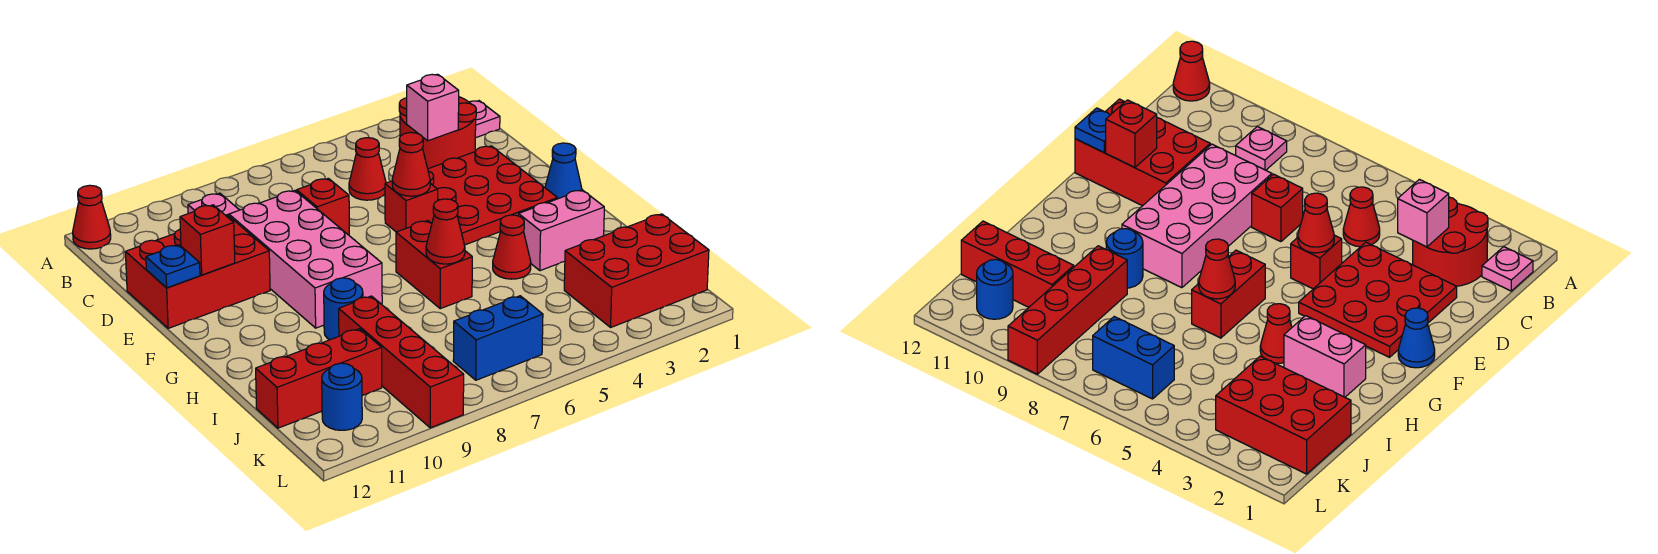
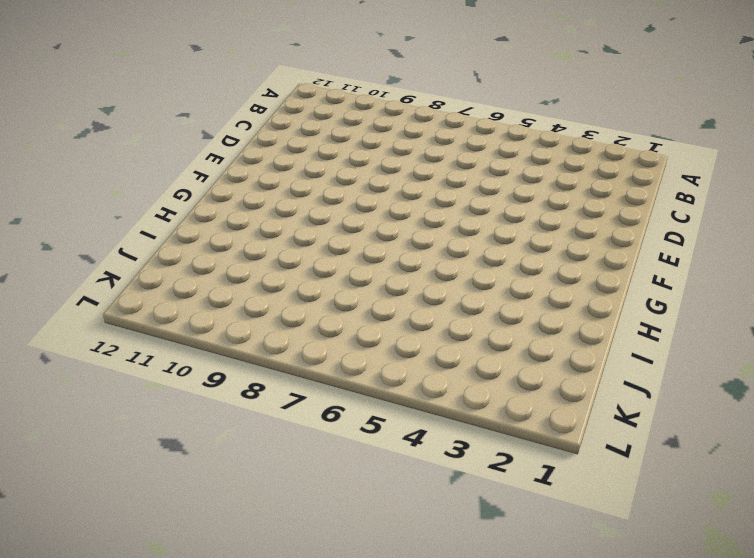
none -> red 1x1 cone [73,185,111,249]
none -> pink 1x1 plate [469,101,500,138]
none -> red 2x2 round brick [399,97,476,169]

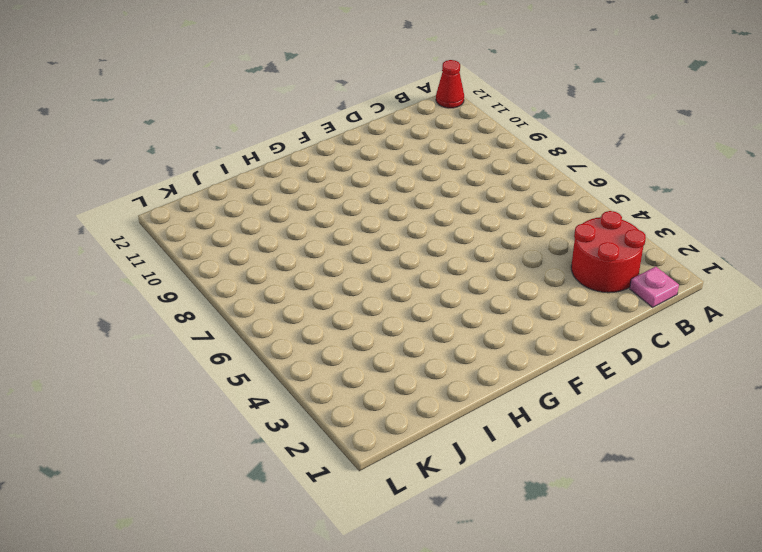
none -> pink 1x1 plate [188,193,239,216]
none -> red 1x1 cone [349,138,386,200]
none -> red 3x3 plate [428,146,557,245]

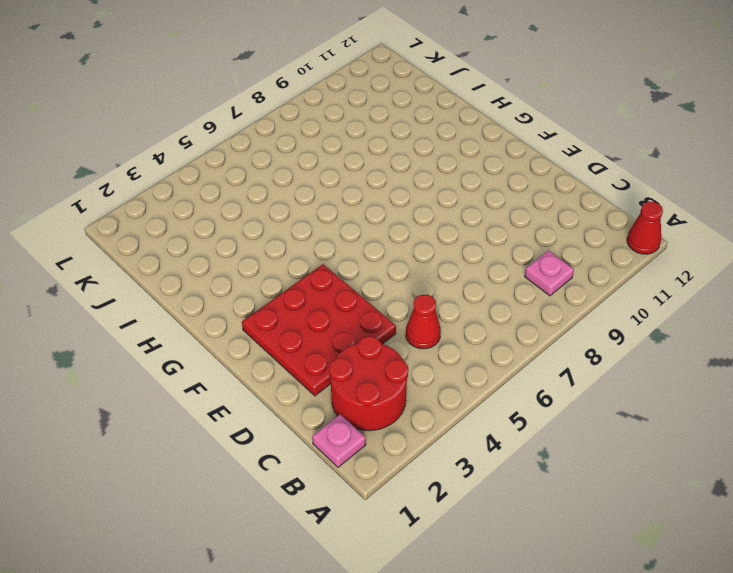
none -> red 1x1 brick [297,178,349,235]
none -> pink 2x4 brick [229,190,382,328]
none -> red 2x3 brick [125,215,270,328]

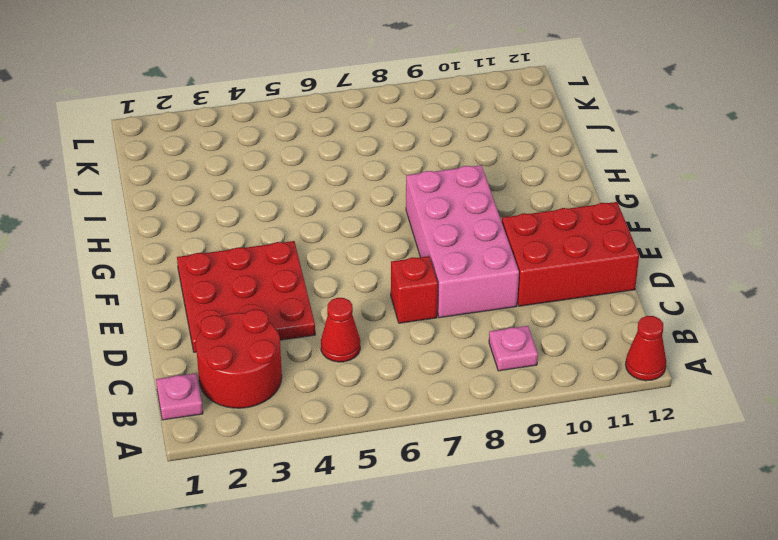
none -> red 1x1 brick [385,181,438,232]
none -> blue 1x1 cone [545,143,582,199]
none -> red 1x2 brick [396,221,472,309]

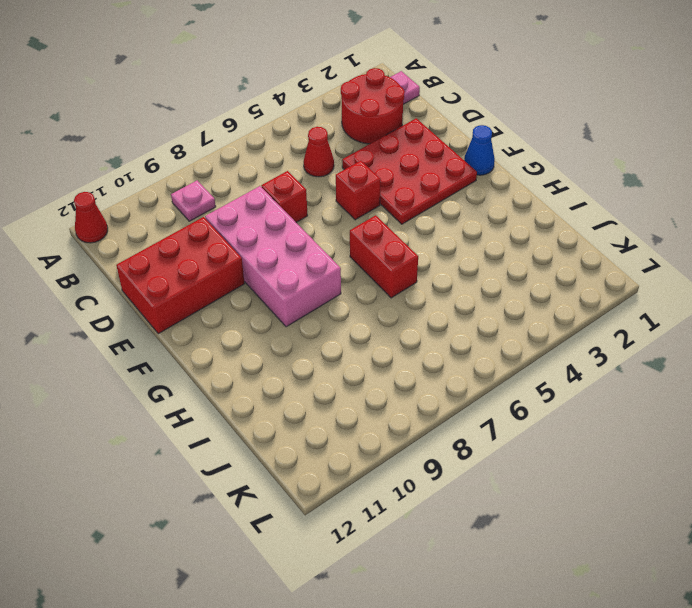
none -> pink 1x2 brick [518,190,604,271]
none -> red 1x1 cone [493,215,531,279]
none -> blue 1x1 round brick [324,278,363,340]

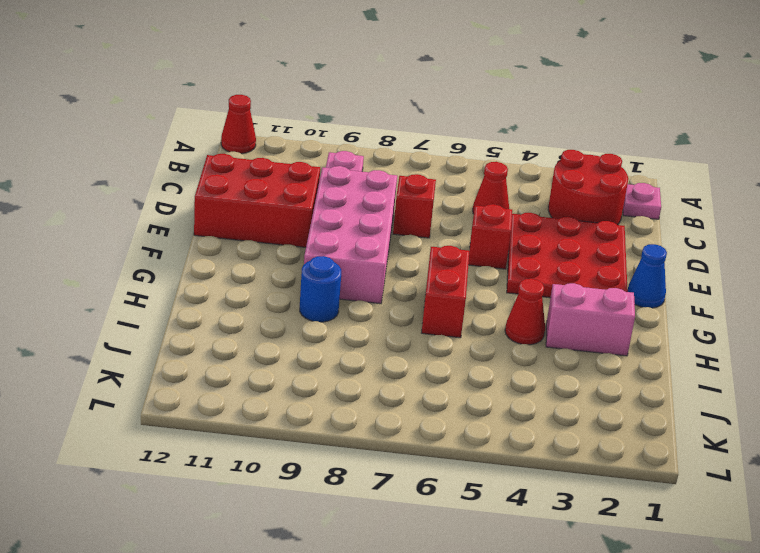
none -> red 1x4 brick [339,296,464,428]
none -> red 2x3 brick [564,214,709,327]
none -> red 1x3 brick [256,329,382,428]

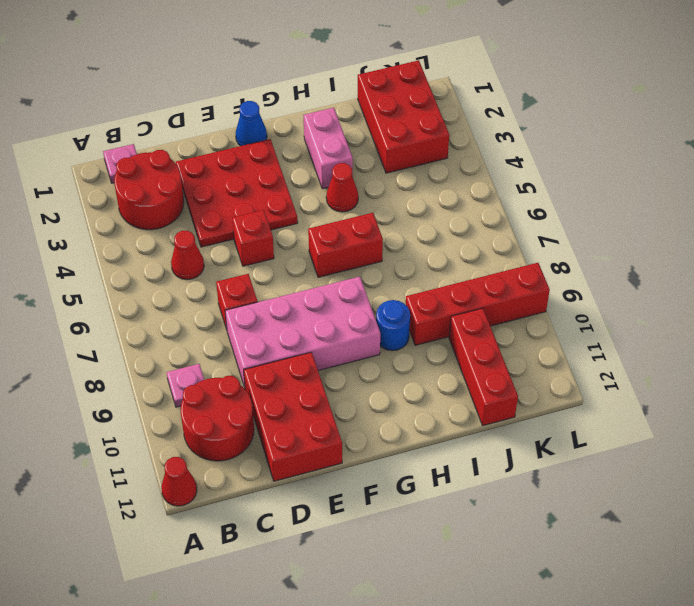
red 2x2 round brick [181,376,254,461] -> none
none -> blue 1x2 brick [453,296,543,380]
none -> blue 1x1 round brick [322,363,362,430]
none -> pink 1x1 brick [407,74,459,141]

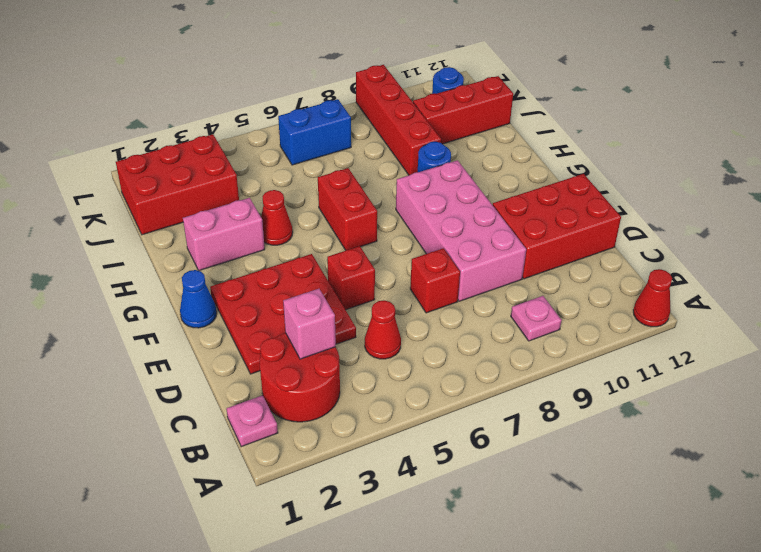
none -> red 1x1 cone [392,132,430,196]
none -> red 1x1 brick [180,205,235,275]
none -> blue 1x1 plate [146,245,200,288]

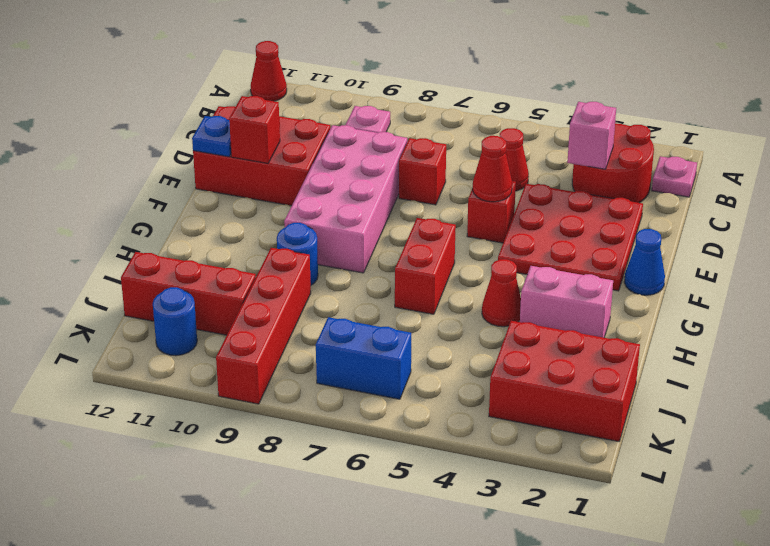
none -> red 1x1 cone [426,199,465,264]

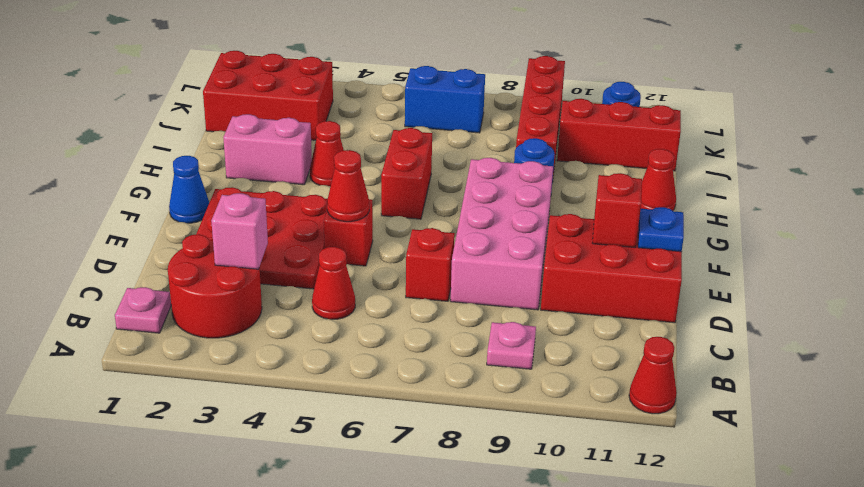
red 1x1 cone [641,149,676,211] -> red 1x1 cone moved to [426,199,465,264]

